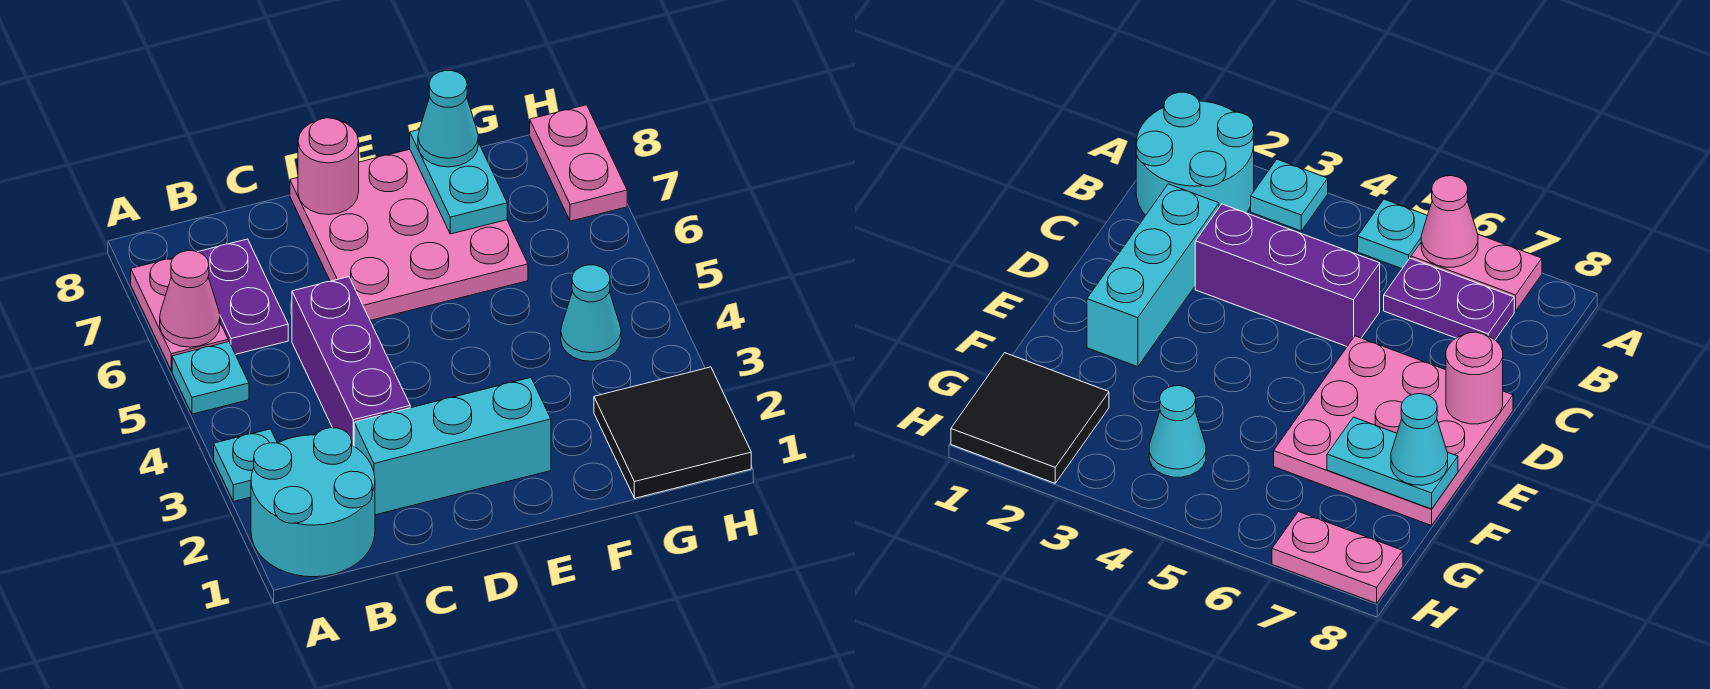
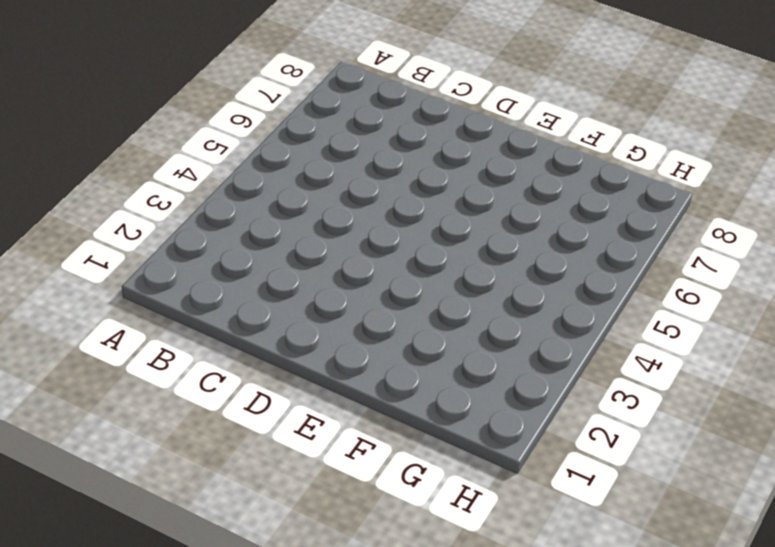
none -> cyan 2x2 round brick [251,428,375,577]
none -> cyan 1x1 plate [214,429,277,502]
none -> cyan 1x1 plate [172,342,249,414]

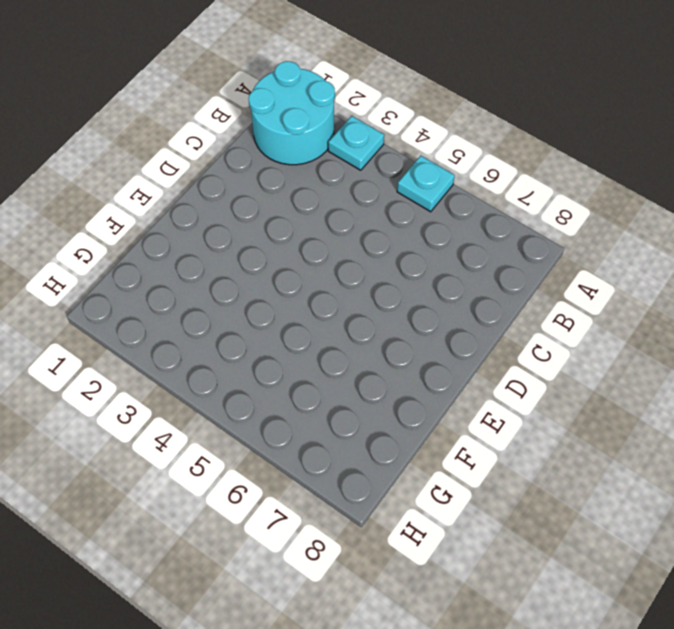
none -> pink 1x2 plate [131,258,228,370]
none -> purple 1x2 plate [198,239,288,354]
none -> cyan 1x3 brick [354,378,551,515]

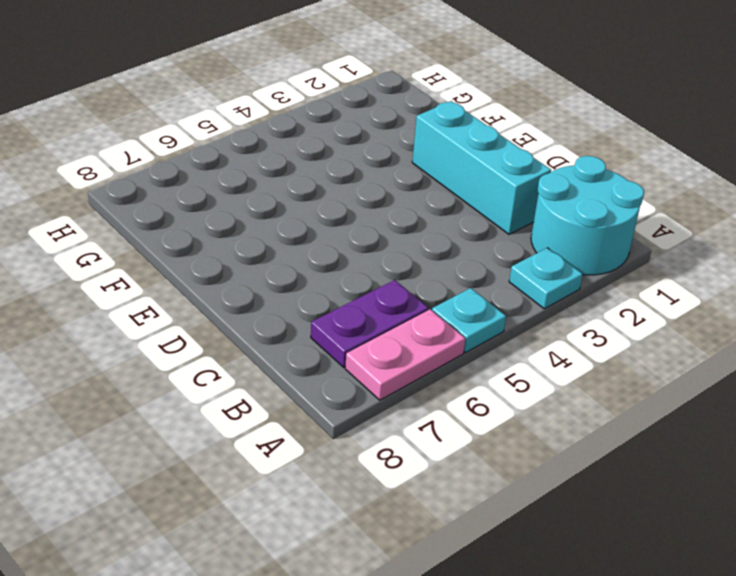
none -> purple 1x3 brick [292,277,410,446]
none -> pink 3x3 plate [290,149,528,320]
none -> black 2x2 tile [594,367,751,498]

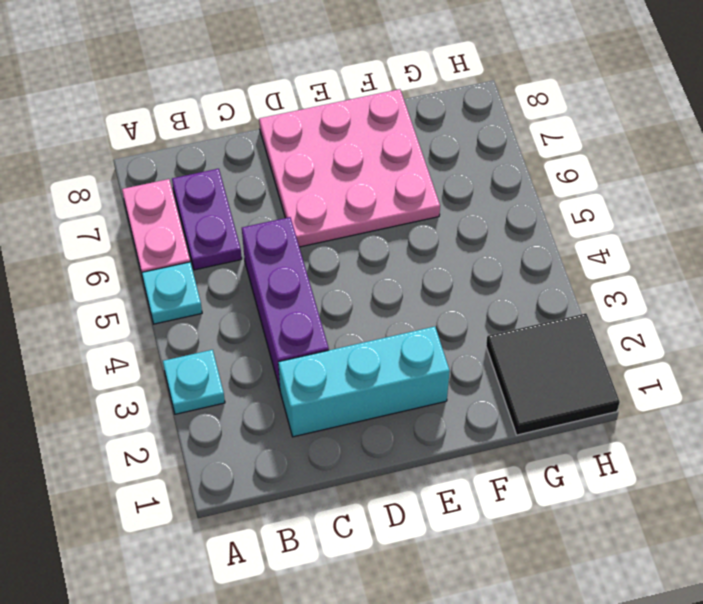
none -> cyan 2x2 round brick [251,428,375,577]
none -> cyan 1x1 cone [561,265,621,361]
none -> pink 1x2 plate [530,105,627,221]

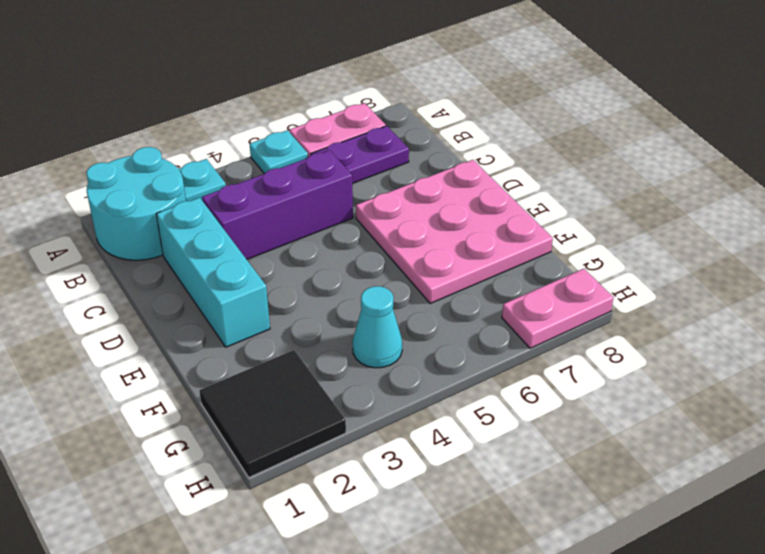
none -> pink 1x1 cone [160,251,220,347]
none -> pink 1x1 round brick [298,118,359,215]
none -> cyan 1x2 plate [410,130,507,234]

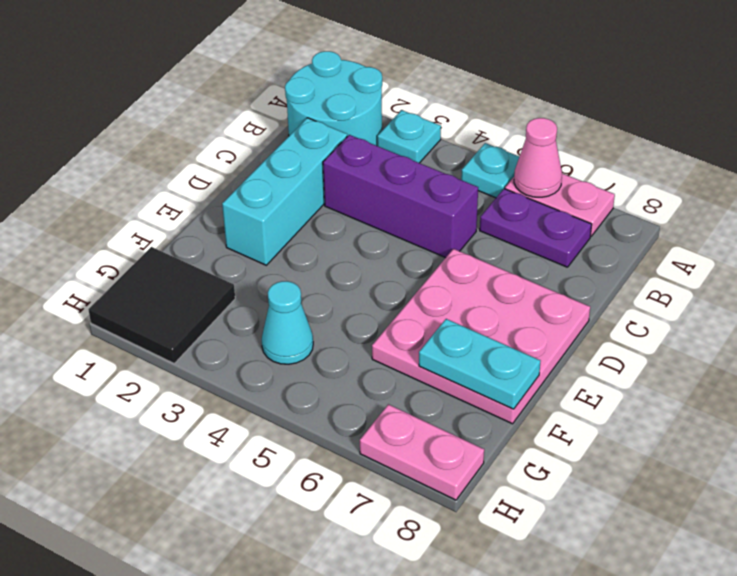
none -> pink 1x1 round brick [298,118,359,215]
none -> cyan 1x1 cone [418,71,478,167]

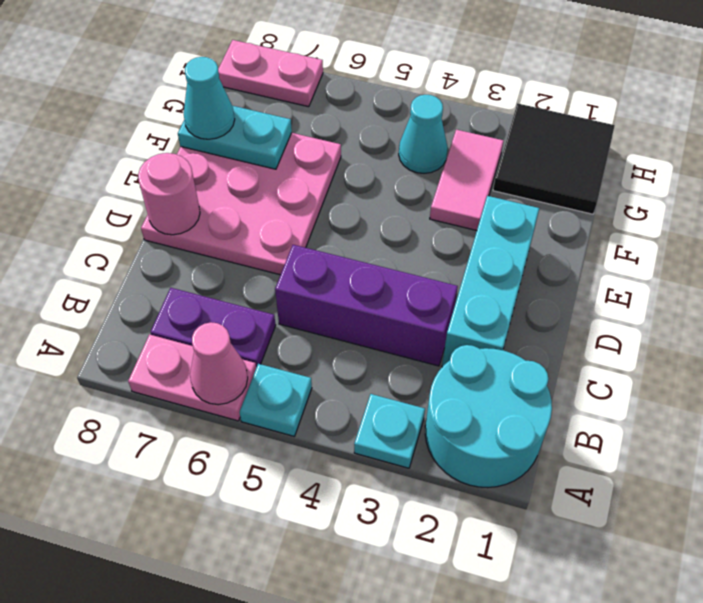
pink 1x2 tile [430,130,503,230] -> none

